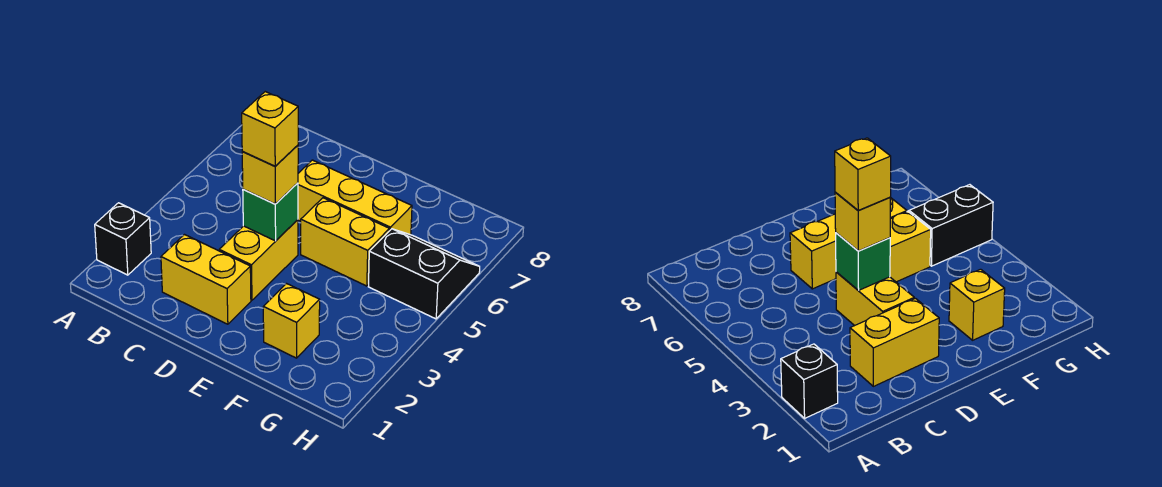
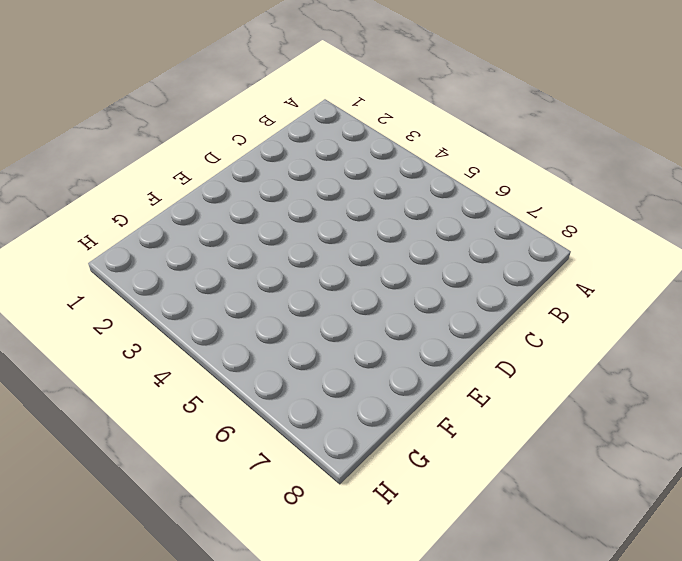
none -> black 1x1 brick [95,203,151,275]
none -> yellow 1x2 brick [161,235,251,324]

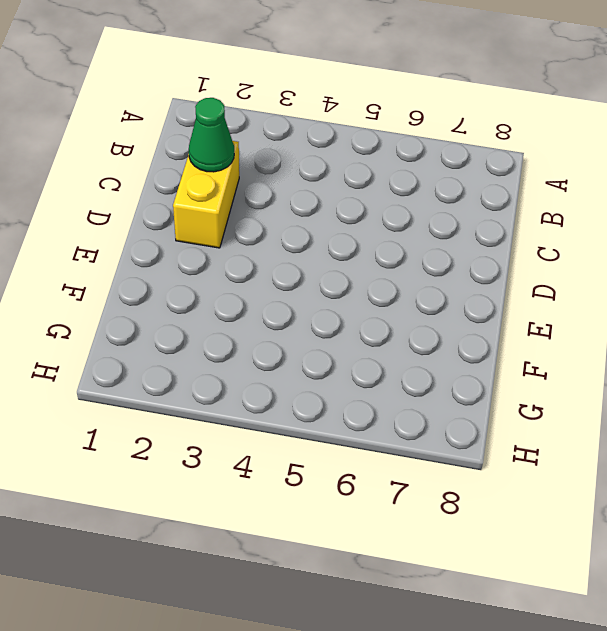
green 1x1 cone [189,98,234,172] -> none
none -> black 1x1 brick [95,203,151,275]
none -> yellow 1x2 brick [219,220,298,300]

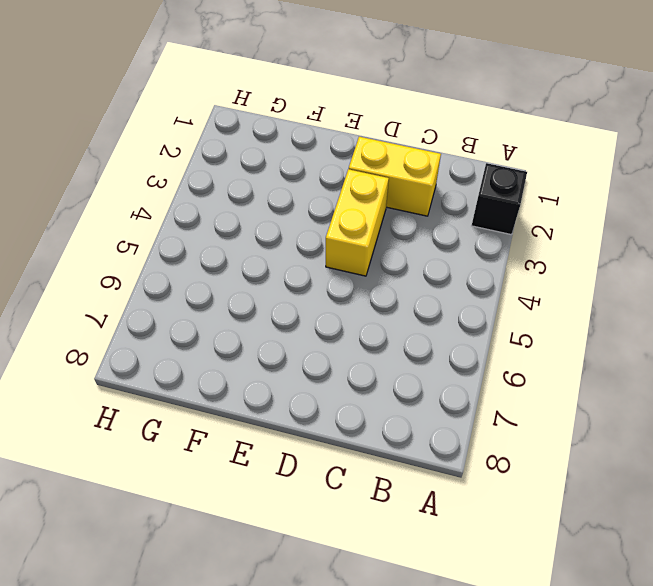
none -> yellow 1x3 brick [298,160,412,235]
none -> yellow 1x2 brick [301,198,389,286]

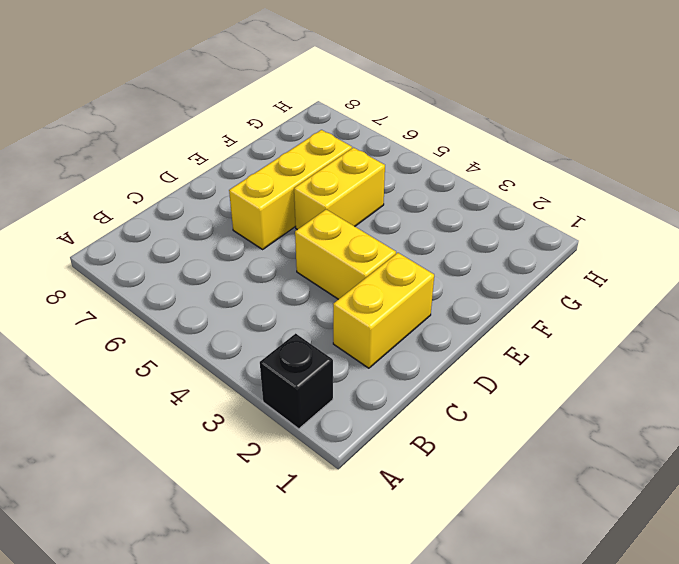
none -> yellow 1x1 brick [263,284,320,358]
none -> black 2x2 slope [368,229,480,319]

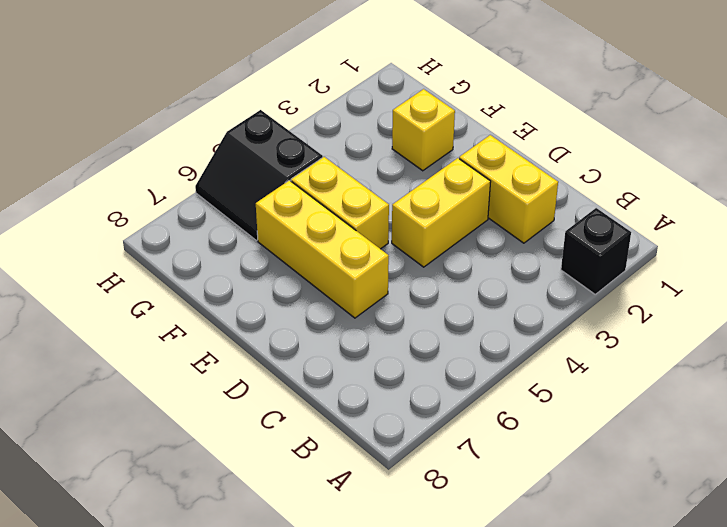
none -> green 1x1 brick [243,183,298,241]
none -> yellow 1x1 brick [242,145,298,204]

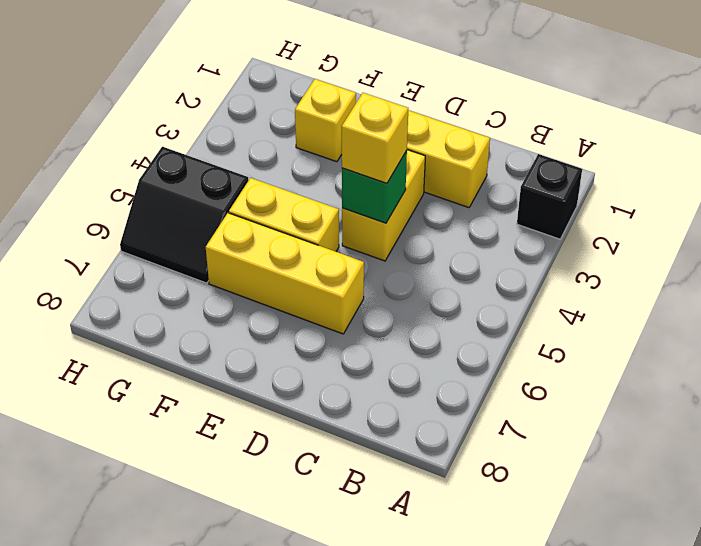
none -> yellow 1x1 brick [242,92,298,166]

